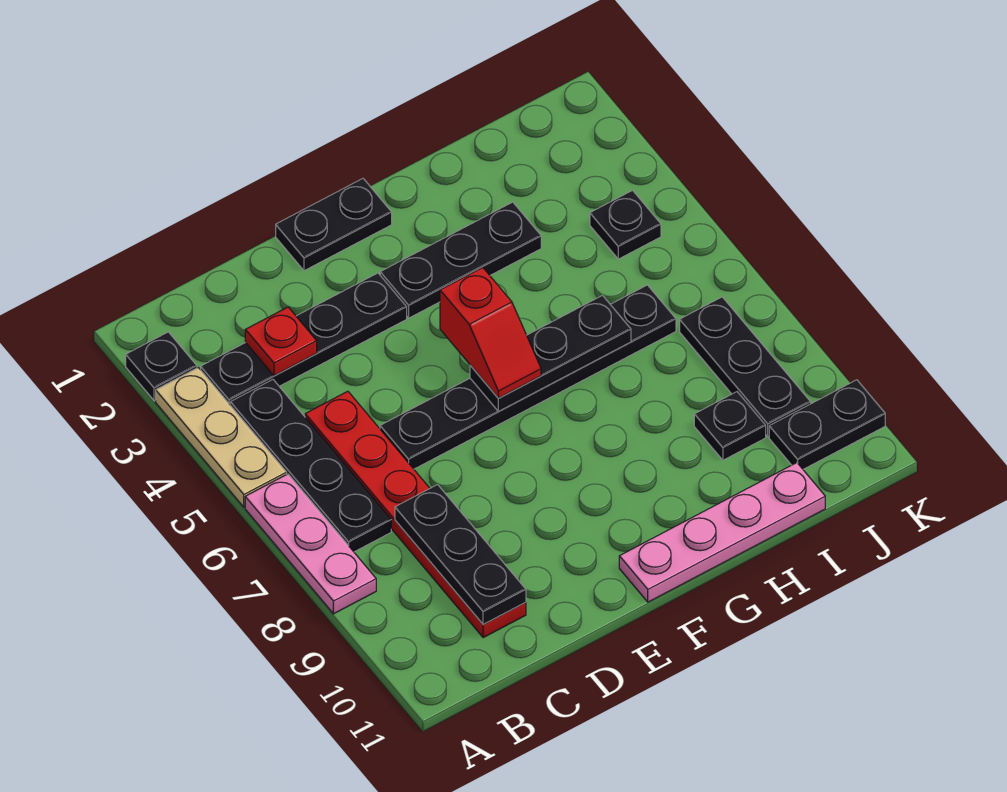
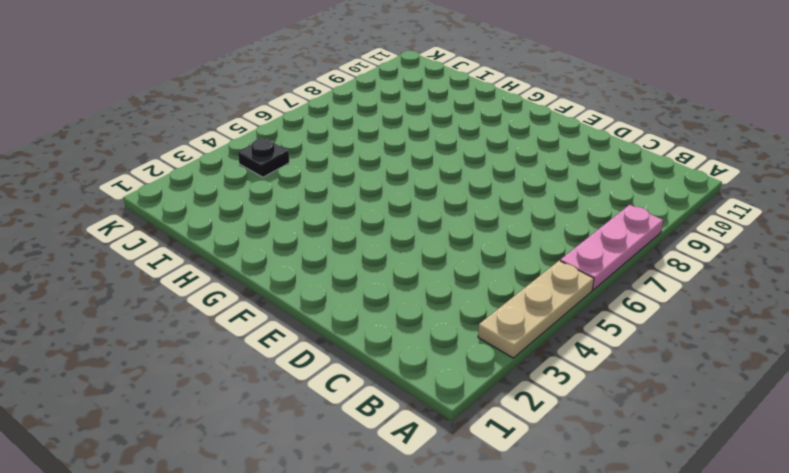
none -> black 1x1 plate [126,332,197,401]
none -> black 1x4 plate [201,273,407,404]
none -> black 1x4 plate [230,380,391,552]

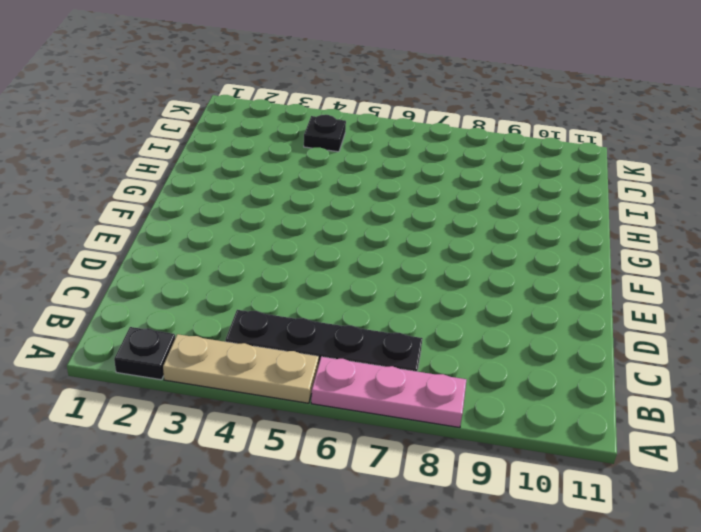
none -> black 1x4 plate [201,273,407,404]
none -> red 1x6 plate [305,391,526,638]
none -> black 1x6 plate [380,285,676,469]

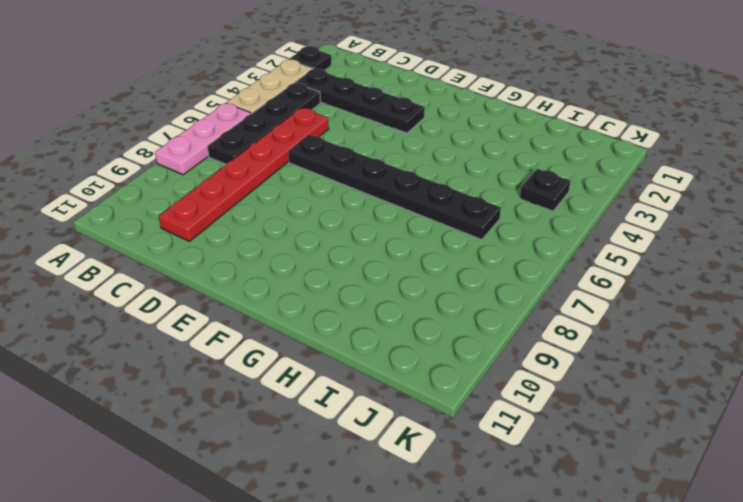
none -> black 1x2 plate [276,179,392,271]
none -> black 1x3 plate [380,202,541,318]
none -> pink 1x4 plate [619,463,825,602]

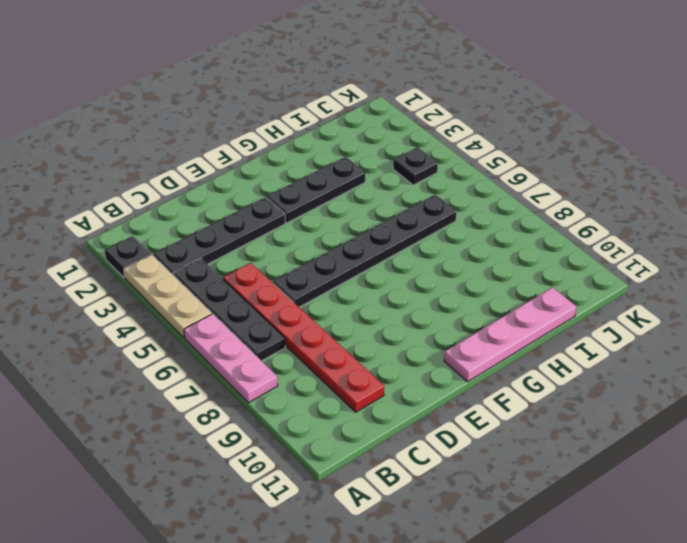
none -> black 1x2 plate [276,179,392,271]
none -> black 1x1 plate [694,392,766,460]
none -> black 1x3 plate [680,297,811,437]

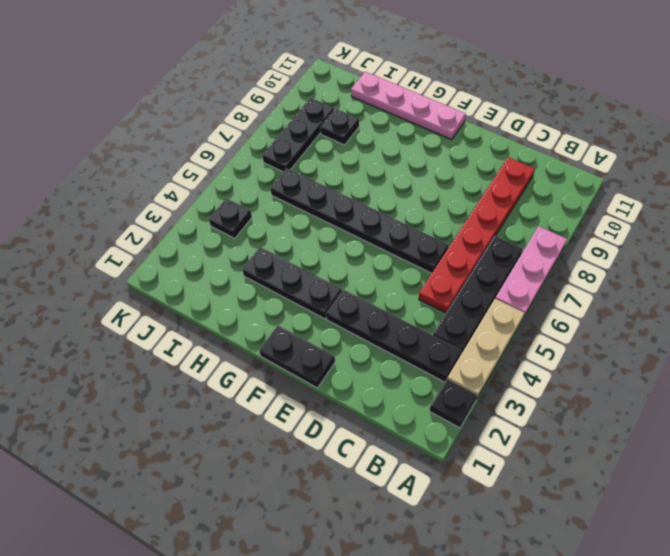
none -> black 1x2 plate [769,380,885,469]
none -> red 1x1 plate [245,307,317,376]
none -> black 1x3 plate [395,485,526,625]

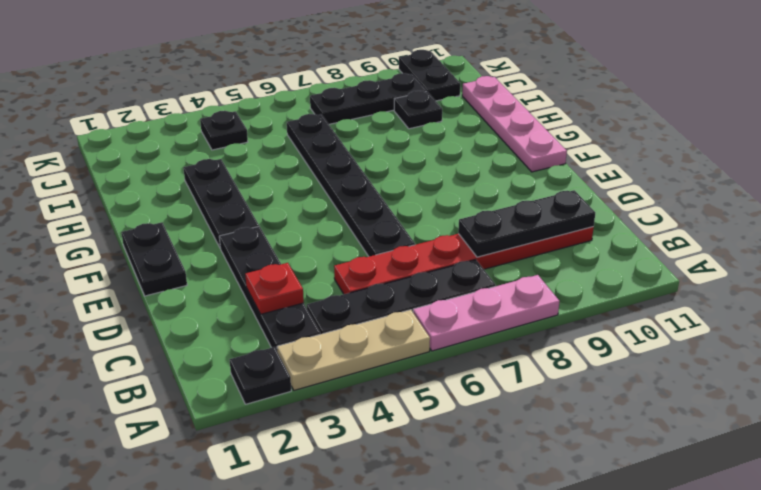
none -> black 1x3 plate [470,295,631,411]
none -> red 1x2 slope [440,267,541,398]

